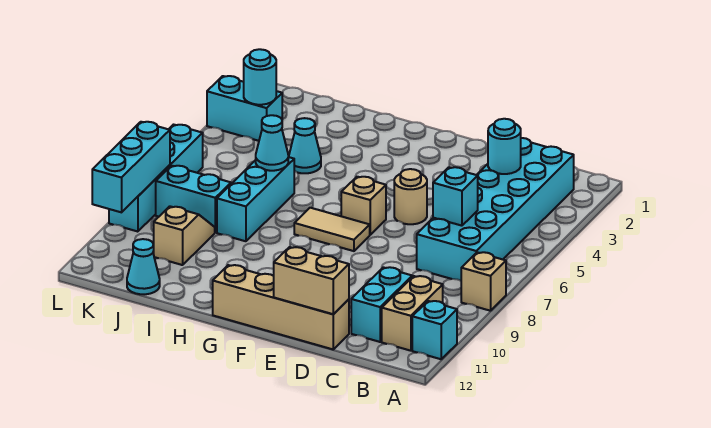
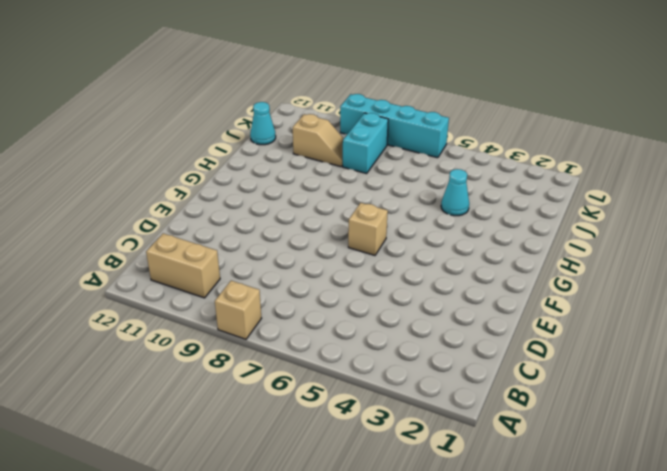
none -> cyan 1x1 brick [412,301,457,359]
none -> cyan 2x6 brick [417,138,574,281]
none -> cyan 1x2 brick [351,267,412,342]

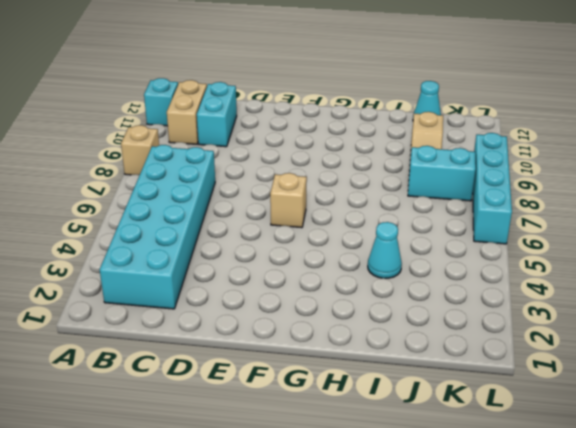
none -> tan 1x4 brick [213,265,349,349]
none -> tan 1x1 round brick [394,169,427,224]
none -> tan 1x2 tile [294,208,370,251]

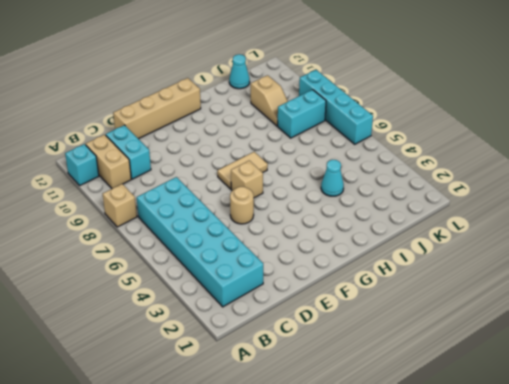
none -> cyan 1x3 brick [217,157,294,241]
none -> cyan 1x2 brick [207,76,282,141]
none -> cyan 1x1 round brick [488,119,521,174]

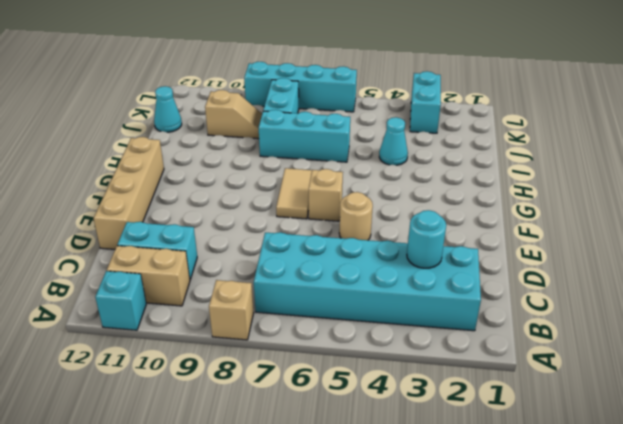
none -> cyan 1x1 brick [433,167,478,226]
none -> tan 1x2 brick [274,247,349,314]
none -> cyan 1x1 cone [256,115,288,171]

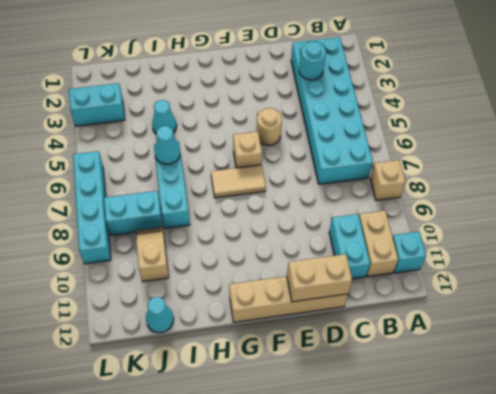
none -> cyan 1x1 brick [433,167,478,226]
none -> cyan 1x1 round brick [244,49,276,105]
none -> cyan 1x3 brick [92,122,170,212]

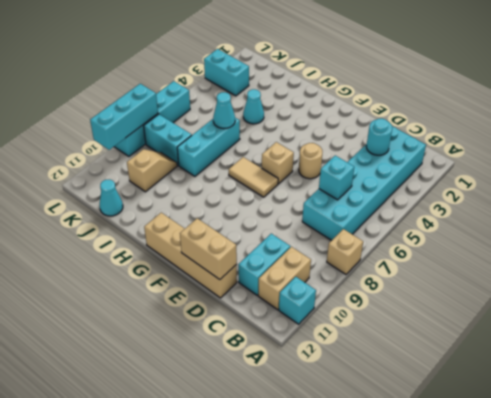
none -> cyan 1x1 round brick [244,49,276,105]

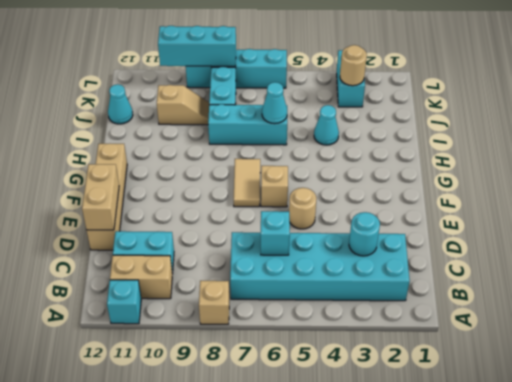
tan 1x1 round brick [340,45,367,86] -> cyan 1x1 round brick [244,49,276,105]

